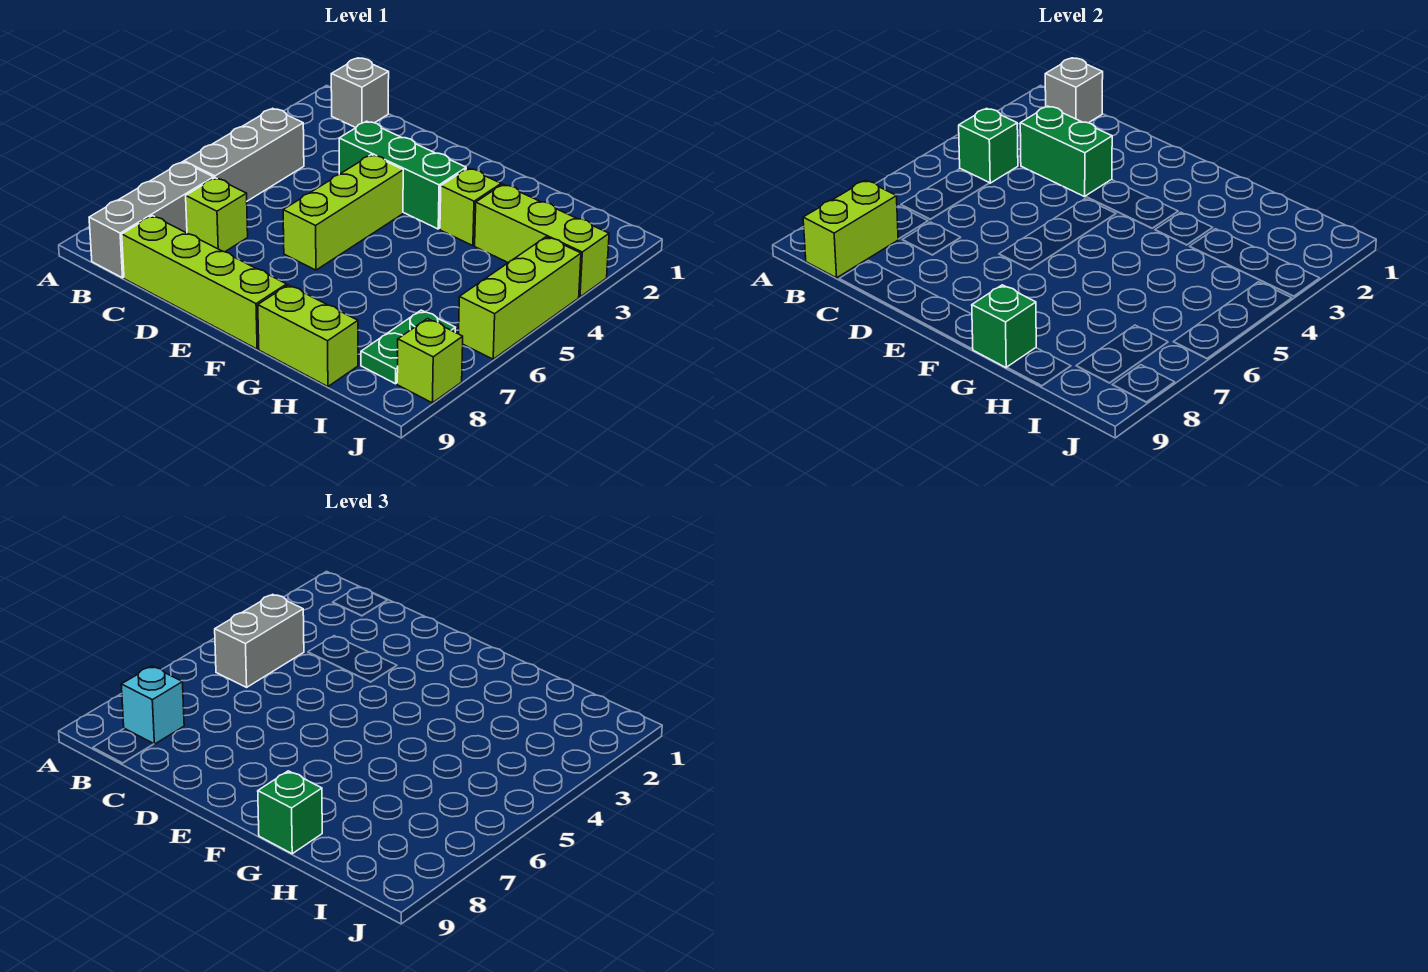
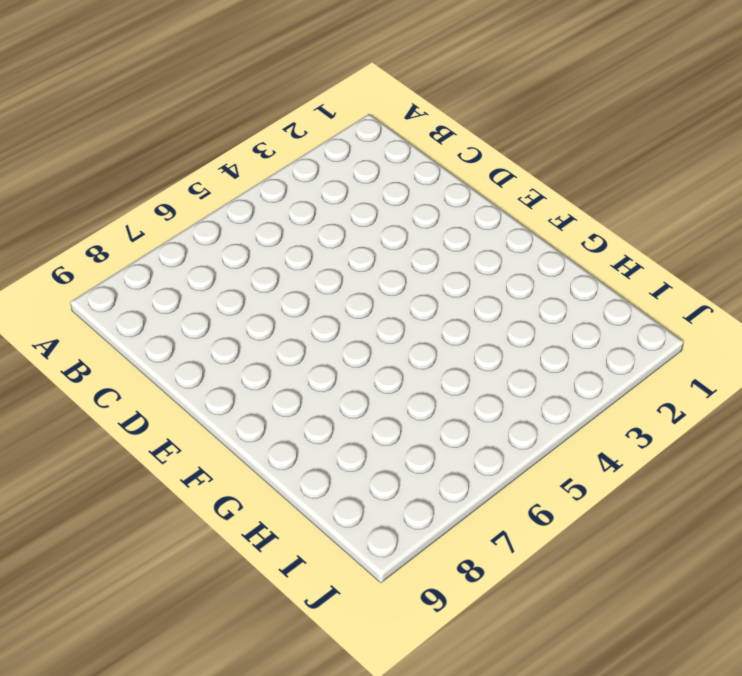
none -> grey 1x1 brick [331,58,389,128]
none -> grey 1x3 brick [184,108,304,201]
none -> grey 1x3 brick [89,162,214,278]

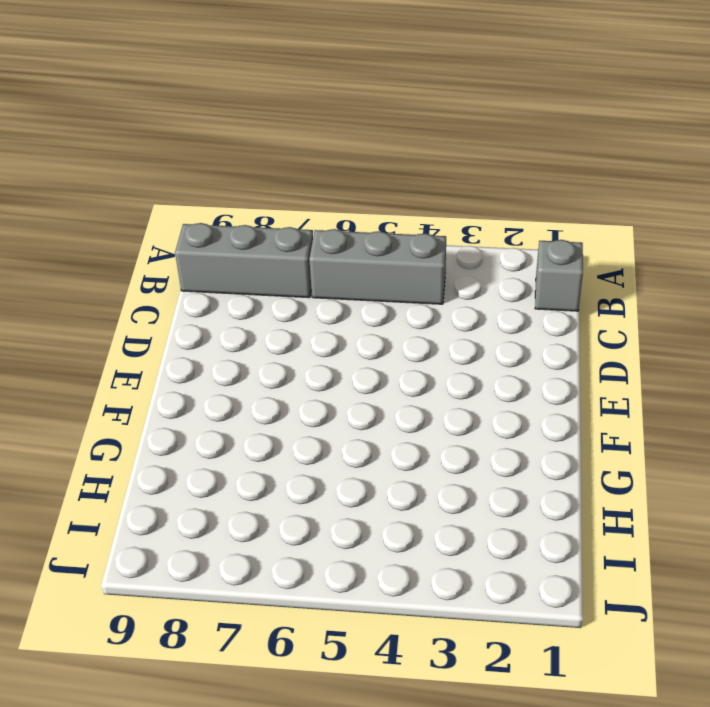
none -> lime 1x1 brick [186,178,248,252]
none -> lime 1x4 brick [122,216,287,349]
none -> green 1x3 brick [339,121,466,229]

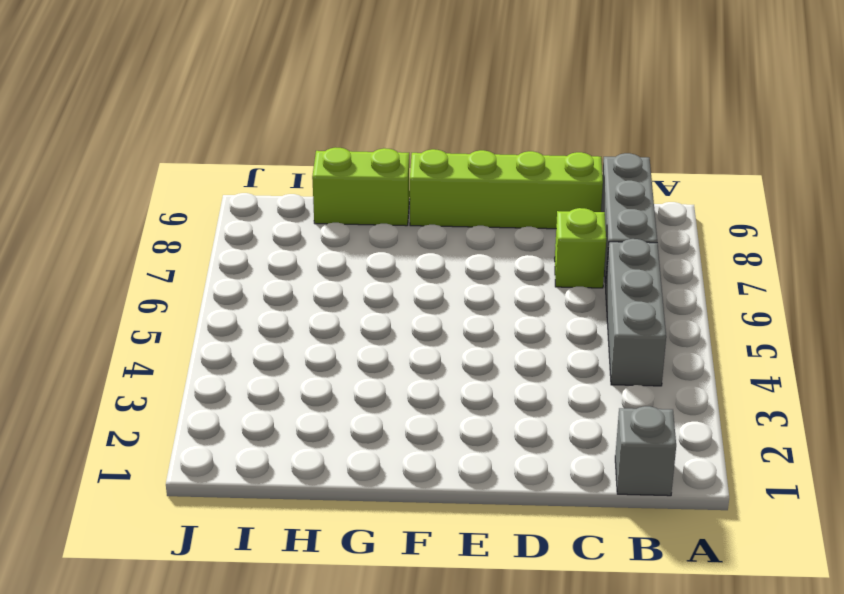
none -> green 1x3 brick [339,121,466,229]
none -> lime 1x3 brick [283,155,403,270]
none -> lime 1x1 brick [440,168,501,246]

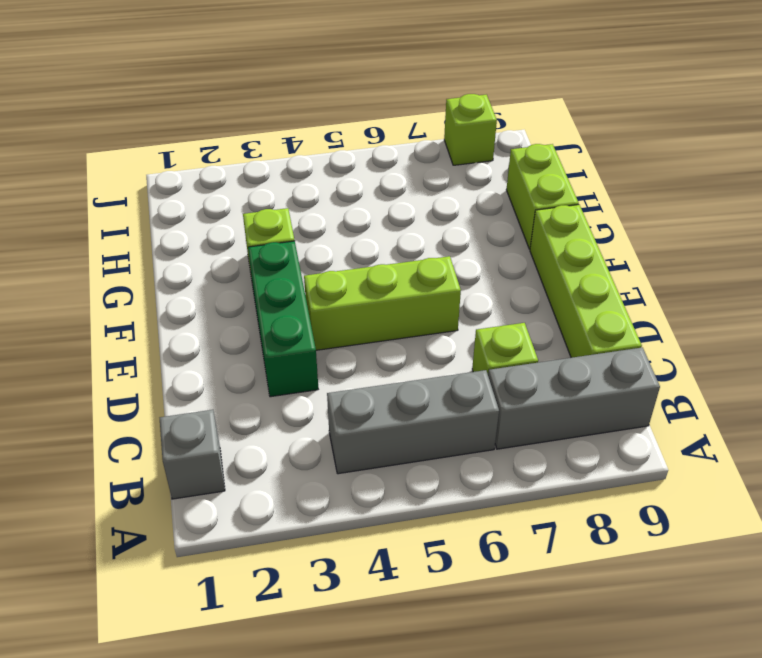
none -> lime 1x3 brick [475,184,609,297]
none -> green 1x2 plate [361,310,455,384]
none -> lime 1x3 brick [459,237,581,359]

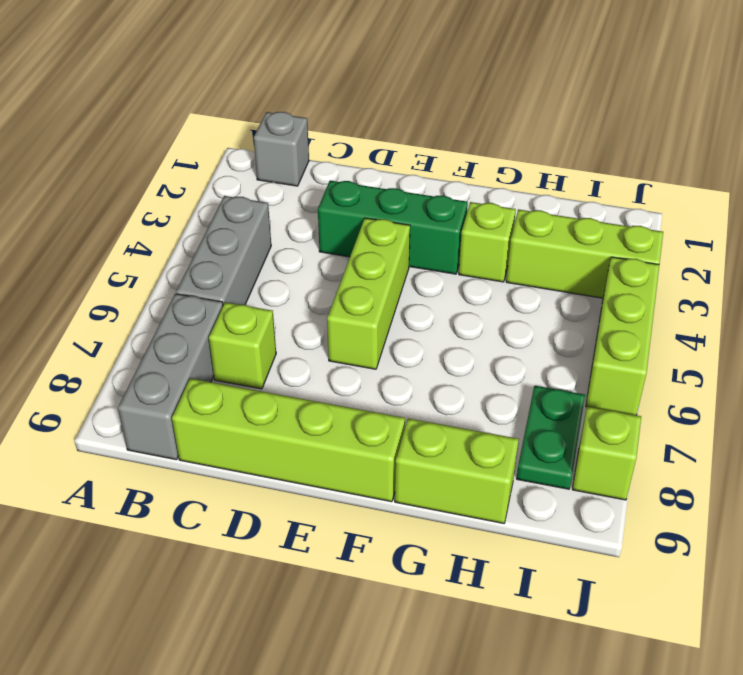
none -> grey 1x1 brick [1045,58,1103,123]
none -> green 1x1 brick [959,108,1018,183]
none -> lime 1x2 brick [803,180,898,278]

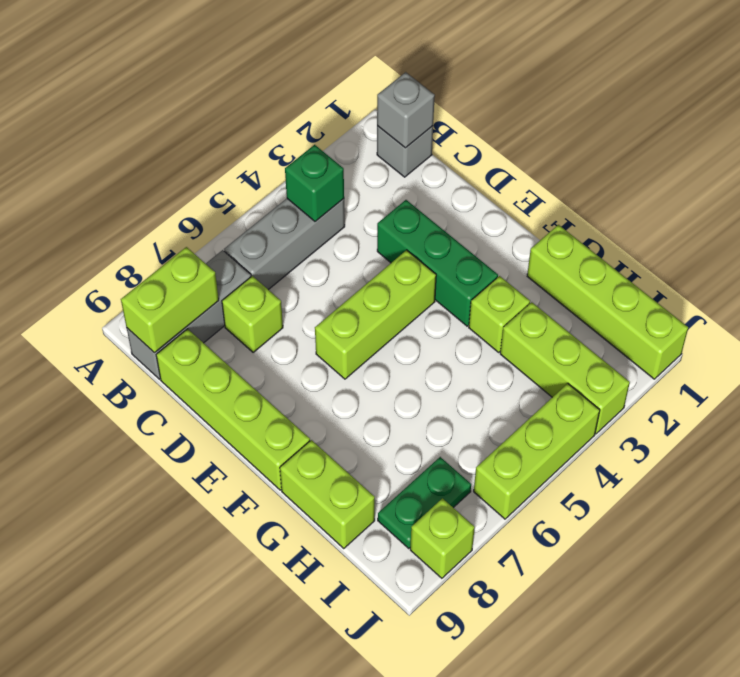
lime 1x4 brick [527,225,688,379] -> none
none -> green 1x2 brick [1020,106,1112,197]
none -> green 1x1 brick [972,285,1036,368]
none -> grey 1x2 brick [215,594,304,687]

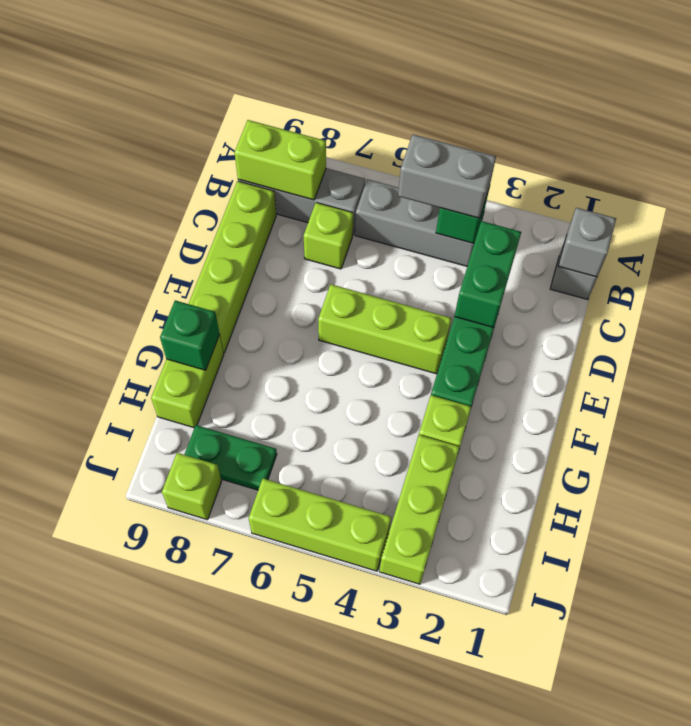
none -> cyan 1x1 brick [121,666,184,744]
none -> green 1x1 brick [258,771,322,854]

